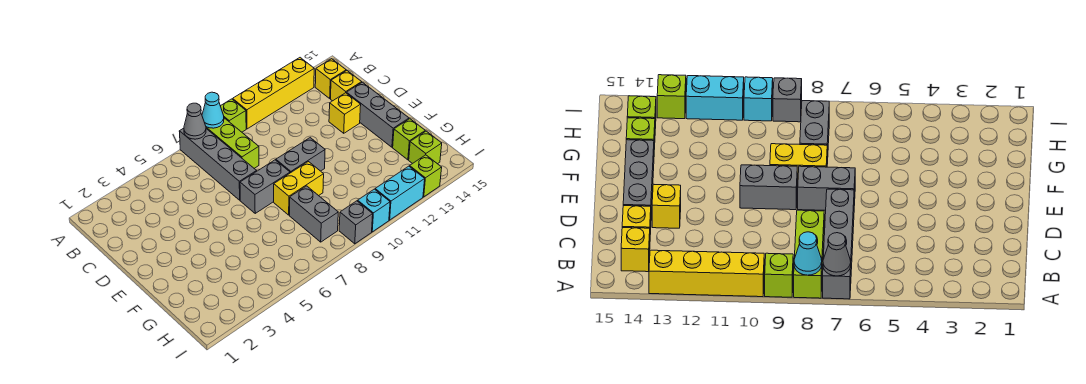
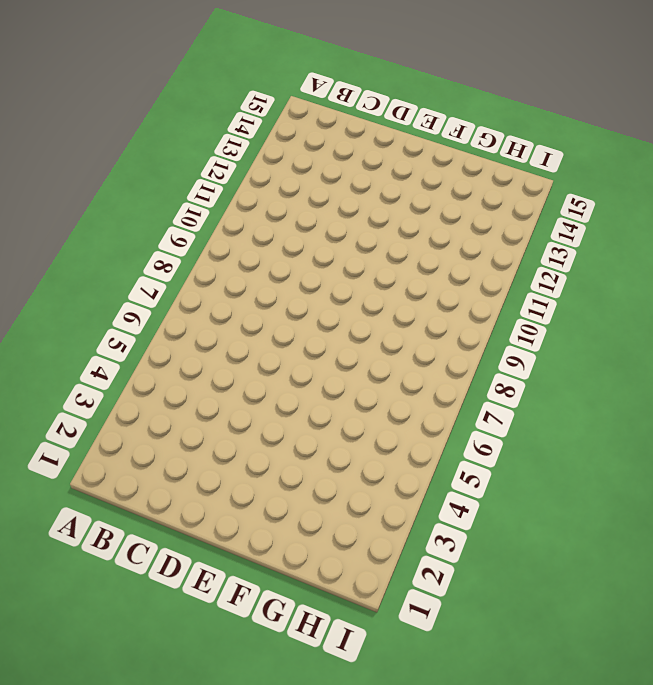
none -> grey 1x4 brick [179,128,257,200]
none -> lime 1x3 brick [206,118,259,168]
none -> lime 1x1 brick [221,99,246,132]

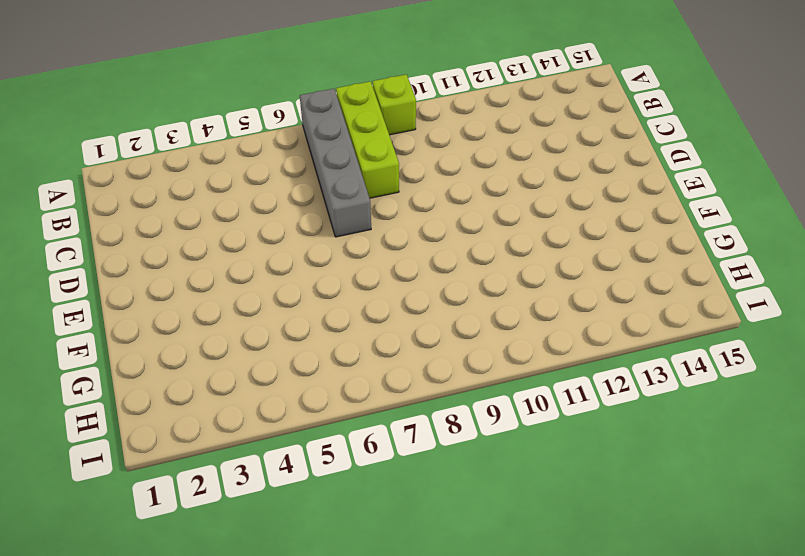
none -> yellow 1x4 brick [233,58,314,129]
none -> yellow 1x1 brick [315,59,346,98]
none -> yellow 1x1 brick [331,70,362,101]

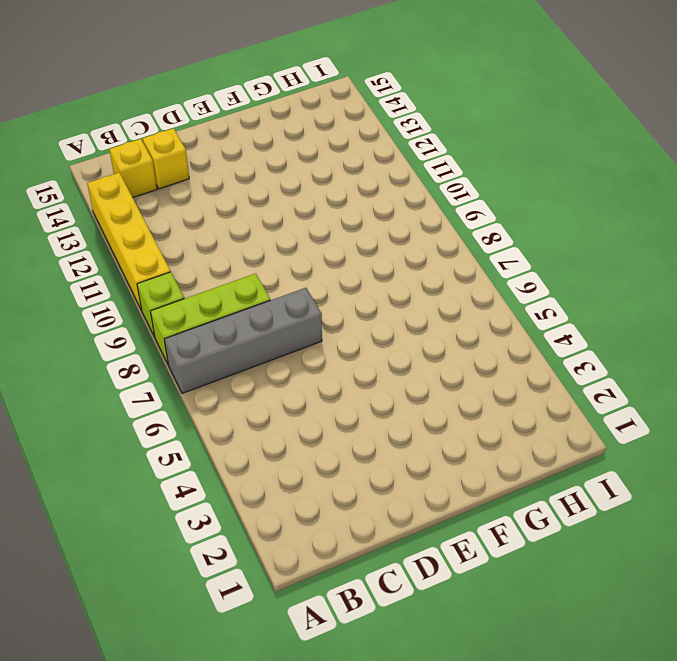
none -> yellow 1x1 brick [329,93,361,133]
none -> grey 1x3 brick [347,82,409,147]
none -> grey 1x2 brick [240,160,290,213]

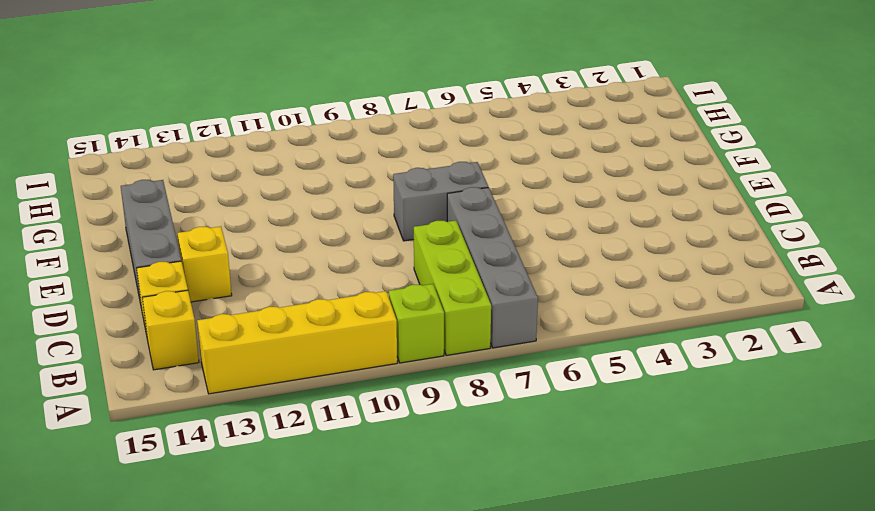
none -> grey 1x2 brick [276,138,325,173]
none -> yellow 1x2 brick [274,162,324,215]
none -> grey 1x2 brick [290,186,338,242]

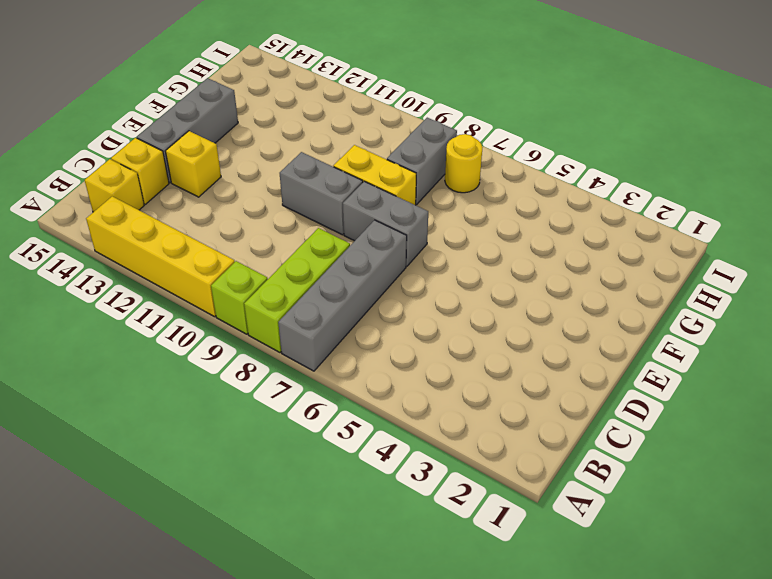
yellow 1x1 round brick [445,134,483,193] -> none
none -> lime 1x1 brick [393,119,425,160]
none -> lime 1x1 brick [409,131,442,164]
none -> grey 1x1 brick [339,201,373,244]

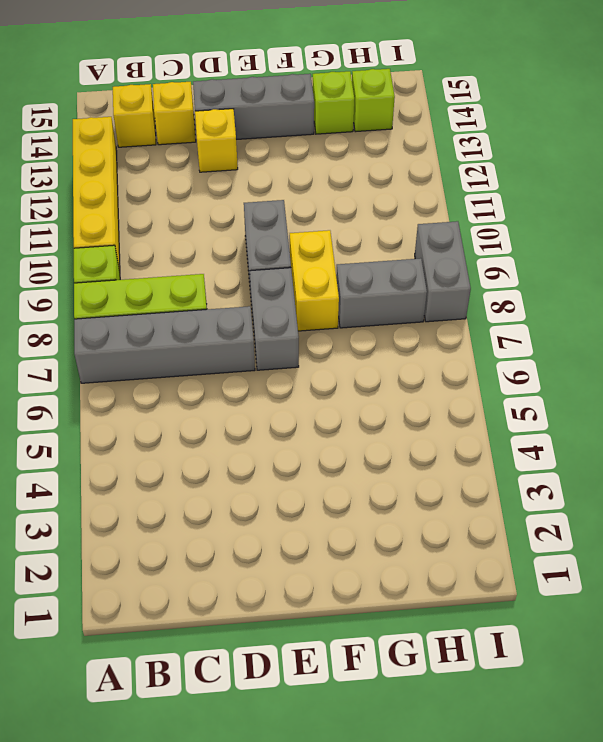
grey 1x2 brick [415,221,471,322] -> grey 1x1 brick [339,201,373,244]
none -> cyan 1x1 brick [358,189,390,232]
none -> cyan 1x2 brick [375,166,425,220]
none -> lime 1x1 brick [410,155,442,197]

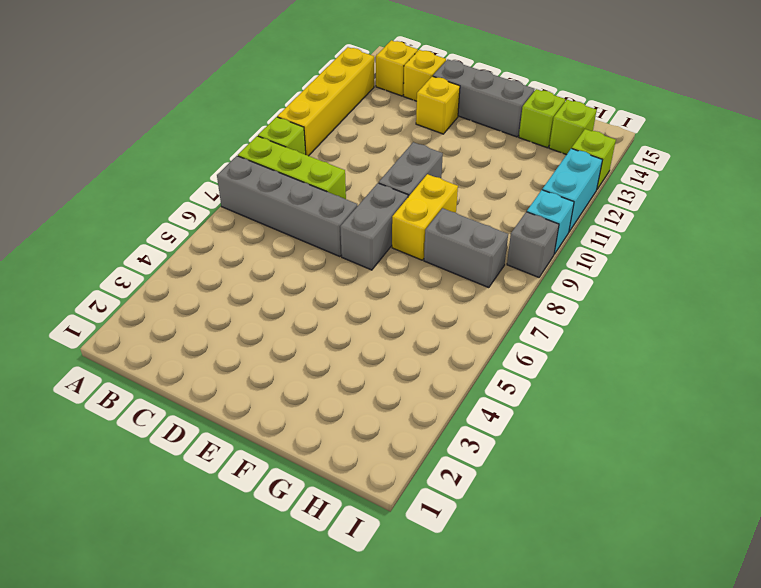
none -> grey 1x1 cone [184,103,206,139]
none -> cyan 1x1 cone [202,92,224,128]

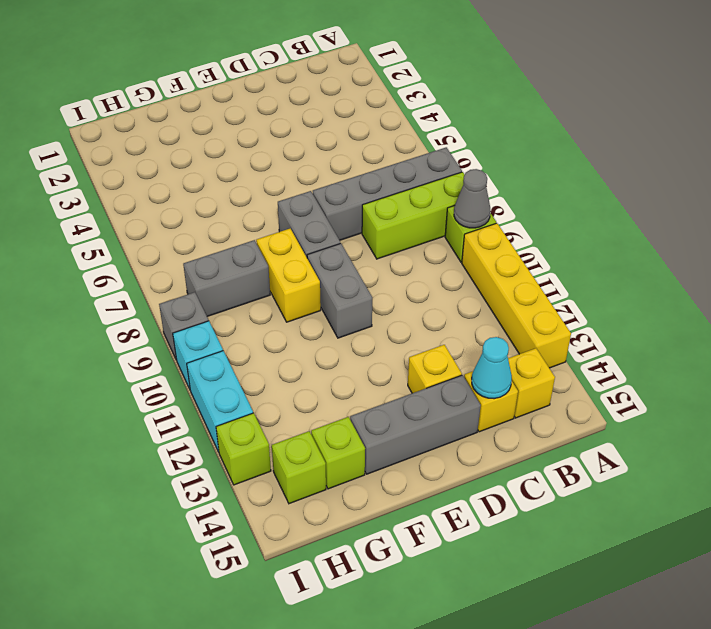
grey 1x1 cone [454,169,490,228] -> grey 1x1 cone moved to [184,103,206,139]
cyan 1x1 cone [472,337,512,399] -> cyan 1x1 cone moved to [202,92,224,128]

